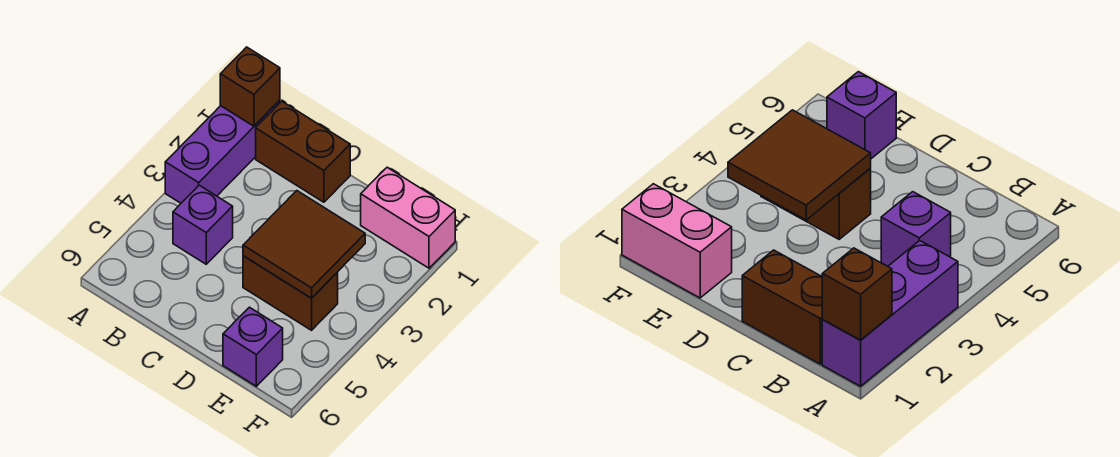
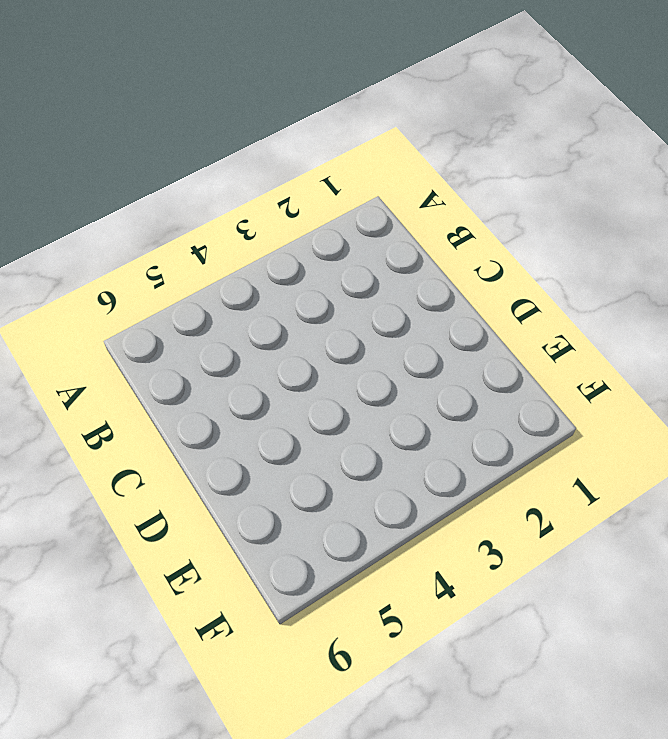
none -> purple 1x3 brick [165,100,280,203]
none -> brown 1x2 brick [256,101,350,202]

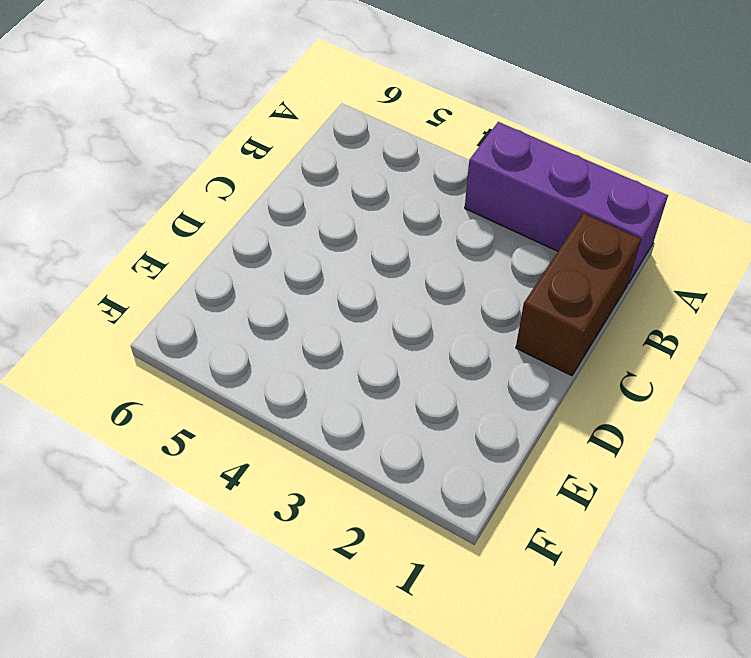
none -> purple 1x1 brick [173,185,233,264]
none -> brown 1x2 brick [243,256,338,330]

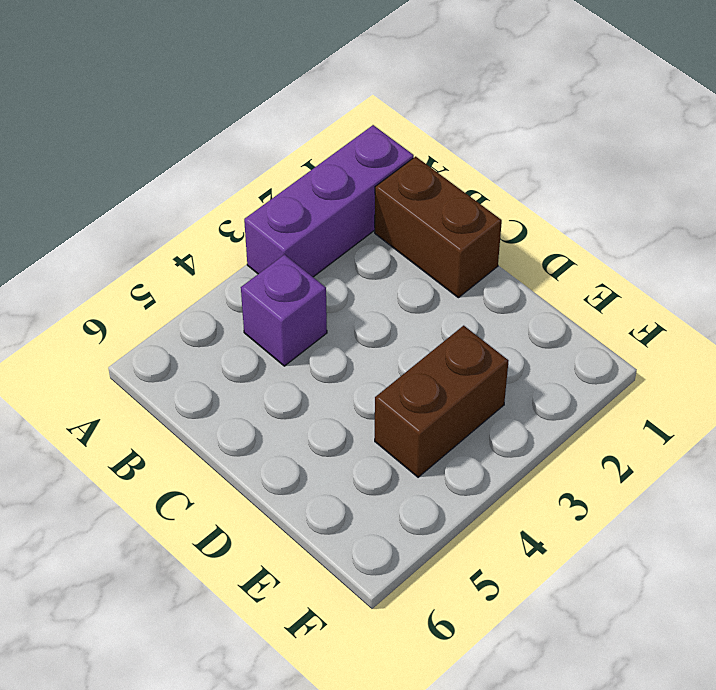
brown 1x2 brick [375,326,508,477] -> brown 1x2 brick turned to [243,256,338,330]
none -> pink 1x2 brick [361,167,455,268]
none -> purple 1x1 brick [223,307,283,386]

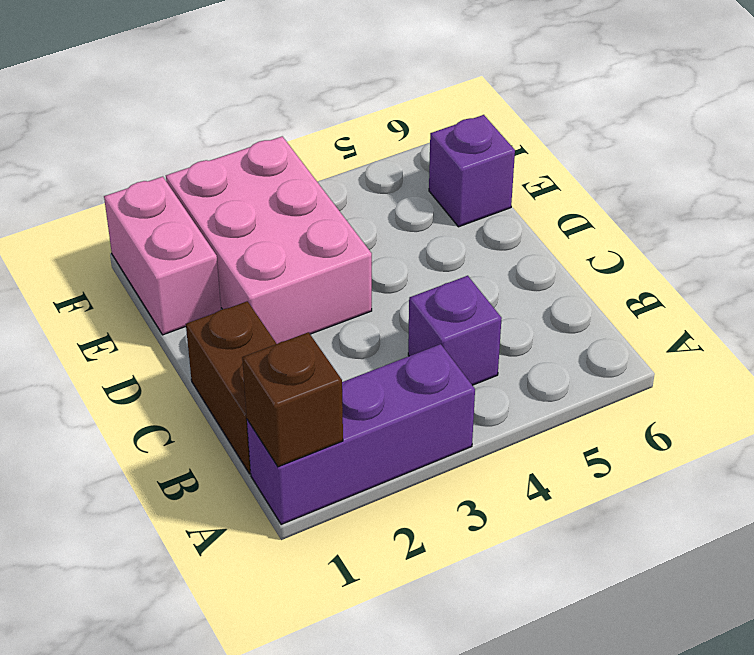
pink 2x3 brick [166,136,372,344] -> none
none -> brown 1x2 brick [243,256,338,330]
none -> brown 2x2 tile [243,191,365,298]

